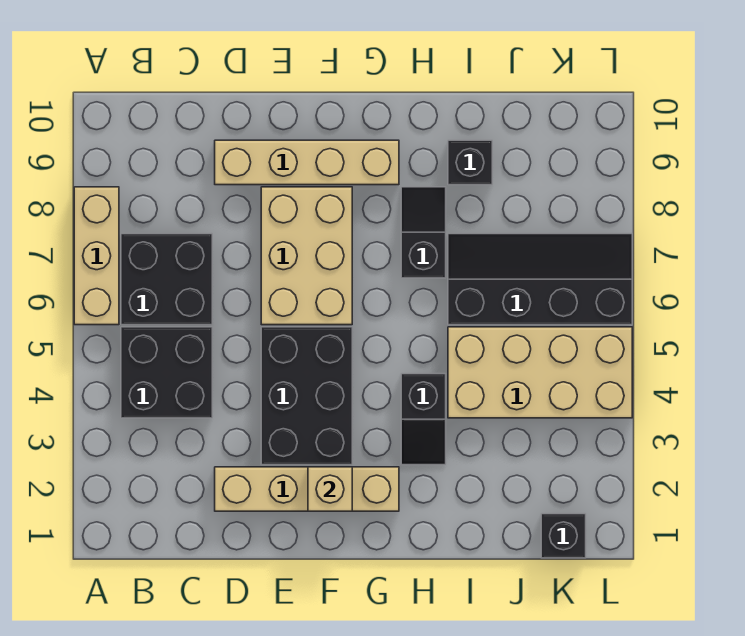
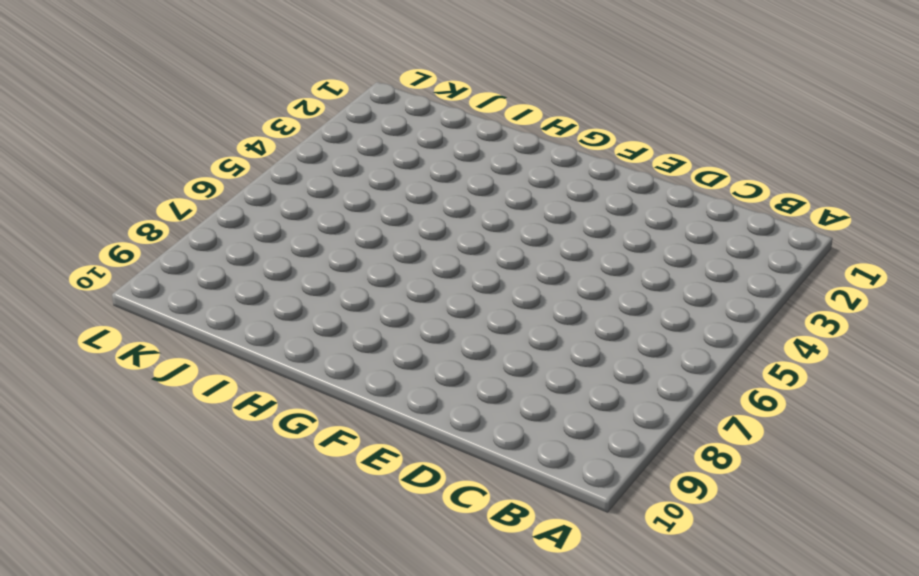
none -> tan 1x3 brick [74,187,119,325]
none -> black 2x2 brick [121,327,212,418]
none -> black 2x2 brick [121,234,212,325]

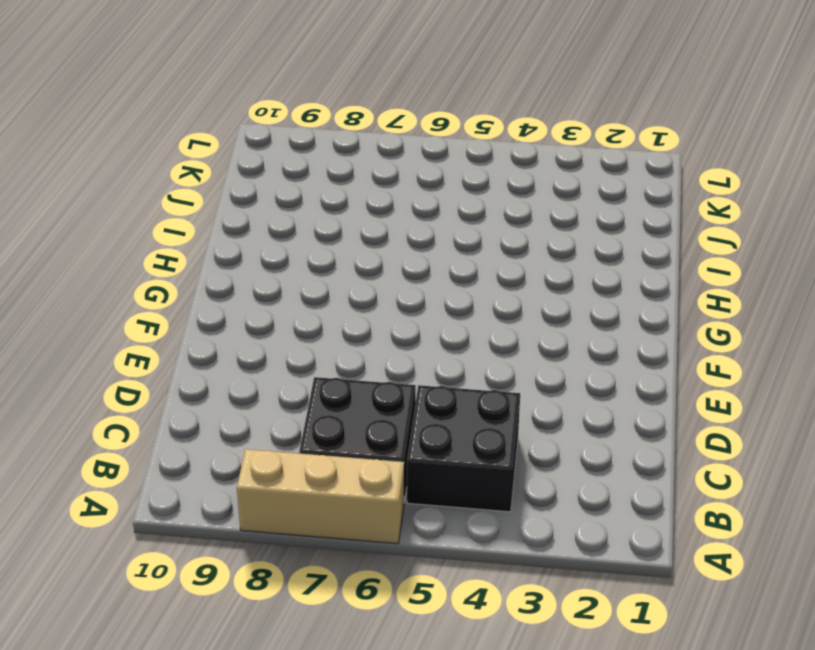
none -> tan 1x4 brick [215,467,399,511]
none -> tan 1x4 brick [215,140,399,185]
none -> black 2x3 brick [261,327,352,465]

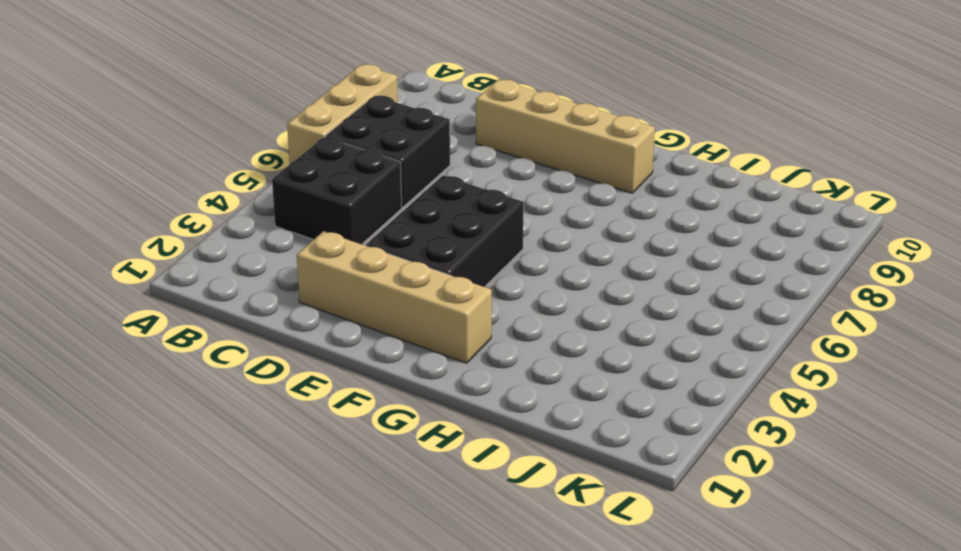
none -> tan 2x3 brick [261,187,352,325]
none -> black 1x2 slope [401,374,446,465]
none -> black 1x2 slope [401,187,446,278]

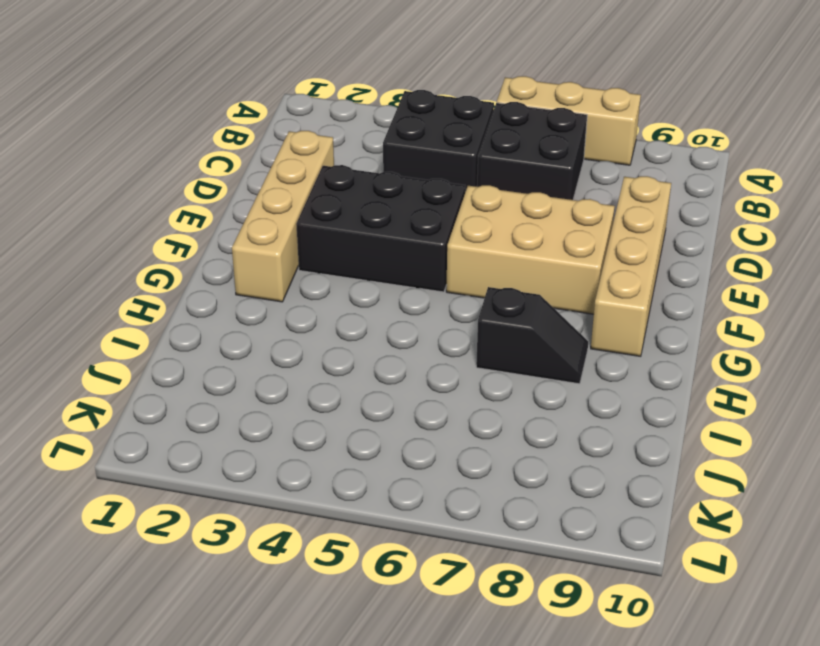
none -> black 1x2 slope [401,374,446,465]
none -> tan 2x4 brick [448,327,632,418]
none -> black 2x4 slope [448,234,632,325]

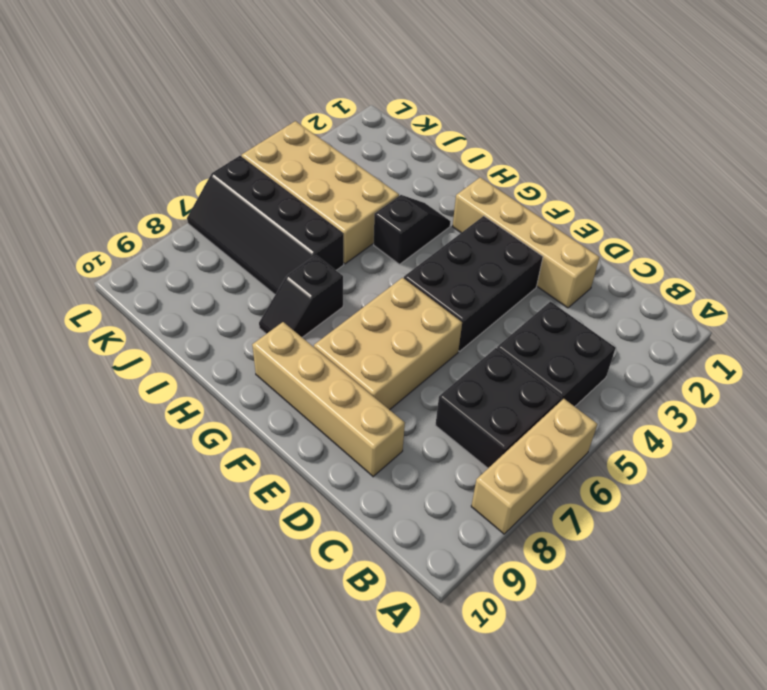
none -> black 1x1 brick [448,140,492,185]
none -> black 1x1 brick [541,514,586,558]
none -> tan 1x1 brick [308,467,352,511]

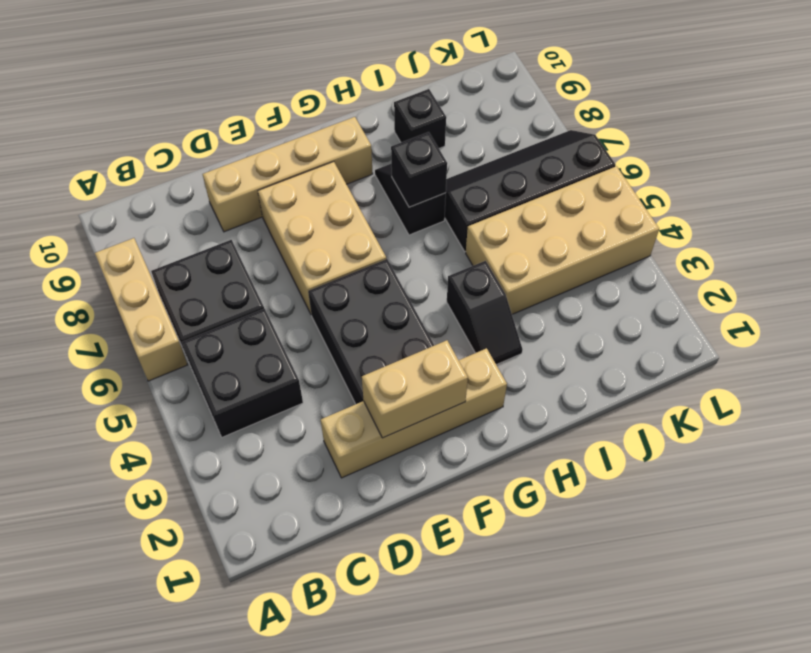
tan 1x2 brick [362,340,468,438] -> tan 1x1 brick [308,467,352,511]
black 1x1 brick [391,132,447,207] -> black 1x1 brick moved to [541,514,586,558]

